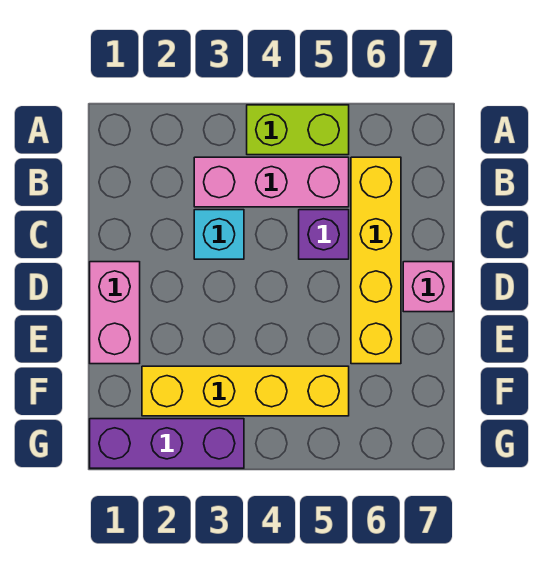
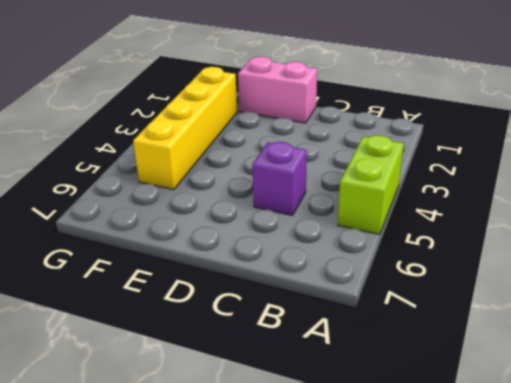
none -> pink 1x3 brick [194,157,349,207]
none -> yellow 1x4 brick [351,157,401,364]

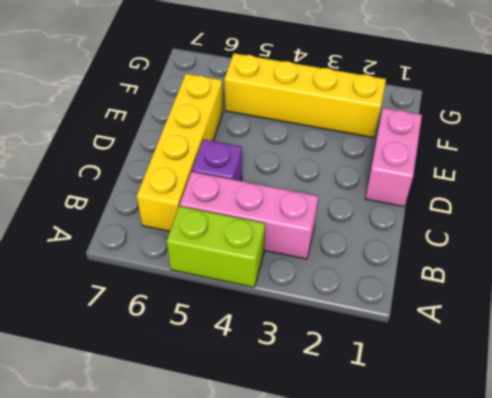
none -> cyan 1x1 brick [194,210,244,259]
none -> pink 1x1 brick [403,262,453,312]

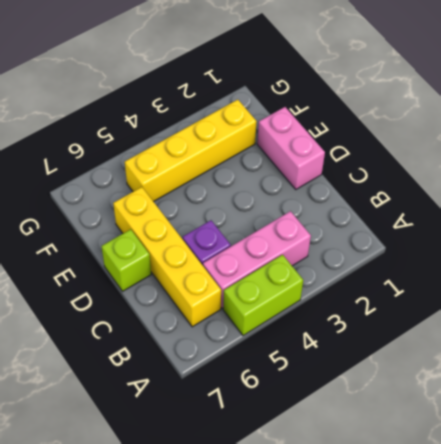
lime 1x1 brick [102,229,151,291] -> pink 1x1 brick [403,262,453,312]
none -> cyan 1x1 brick [194,210,244,259]
none -> purple 1x3 brick [90,419,244,468]

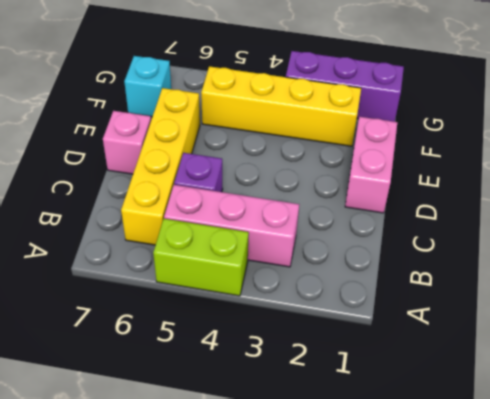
cyan 1x1 brick [124,56,171,117] -> cyan 1x1 brick moved to [194,210,244,259]

